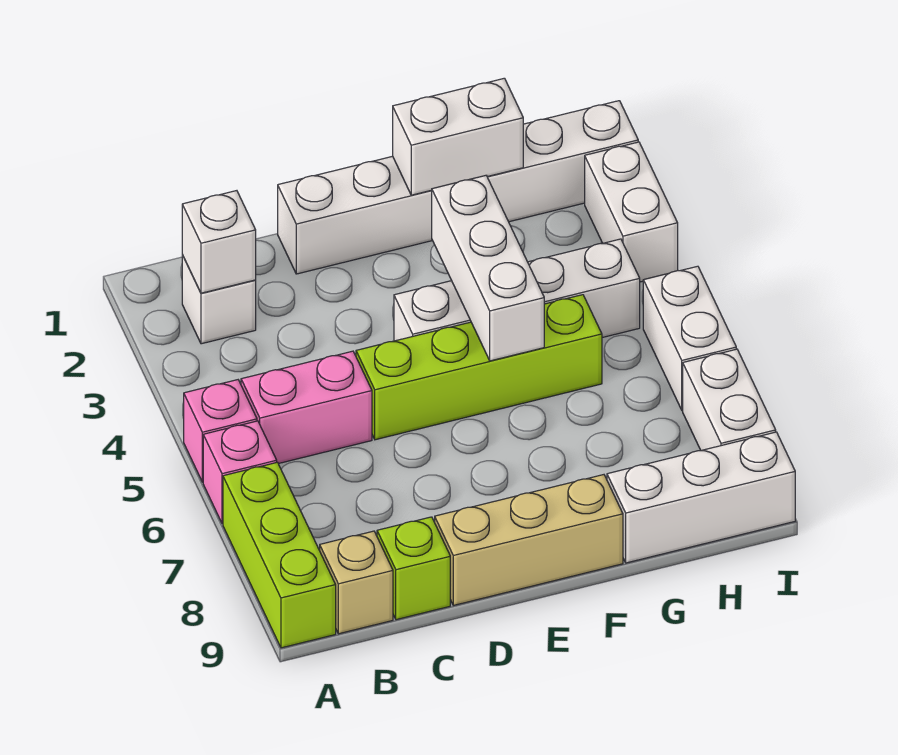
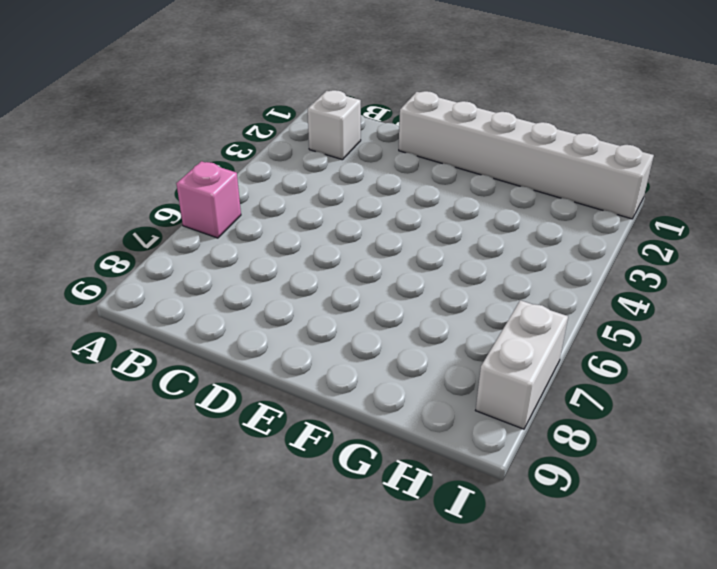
none -> pink 1x1 brick [184,380,257,482]
none -> lime 1x3 brick [223,462,336,648]
none -> pink 1x2 brick [241,351,372,464]

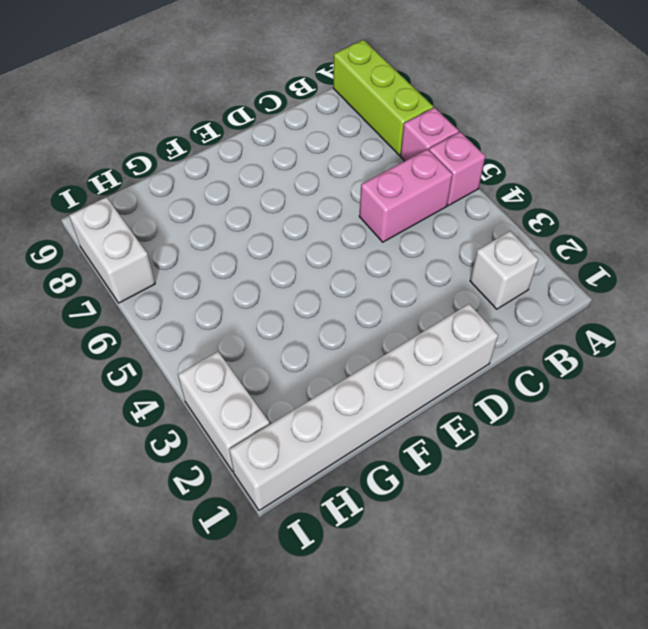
none -> tan 1x1 brick [320,531,393,634]
none -> lime 1x1 brick [377,517,450,620]
none -> lime 1x4 brick [356,295,602,440]

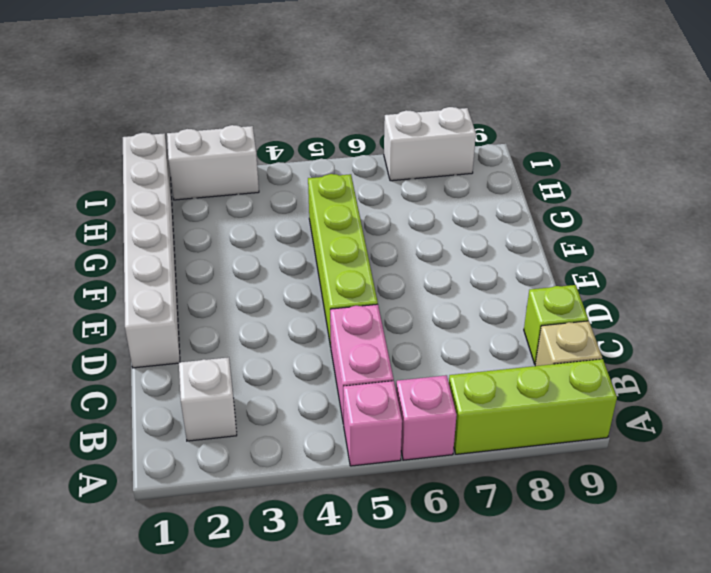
none -> tan 1x3 brick [435,475,623,605]
none -> white 1x4 brick [394,239,640,341]
none -> white 1x3 brick [607,432,795,563]

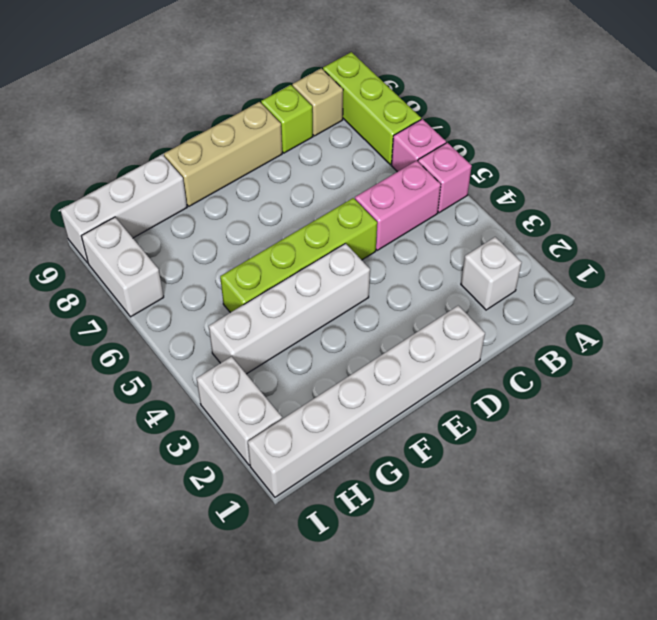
none -> white 1x2 brick [643,266,736,410]
none -> white 1x1 brick [182,191,256,293]
none -> white 1x2 brick [393,78,523,195]

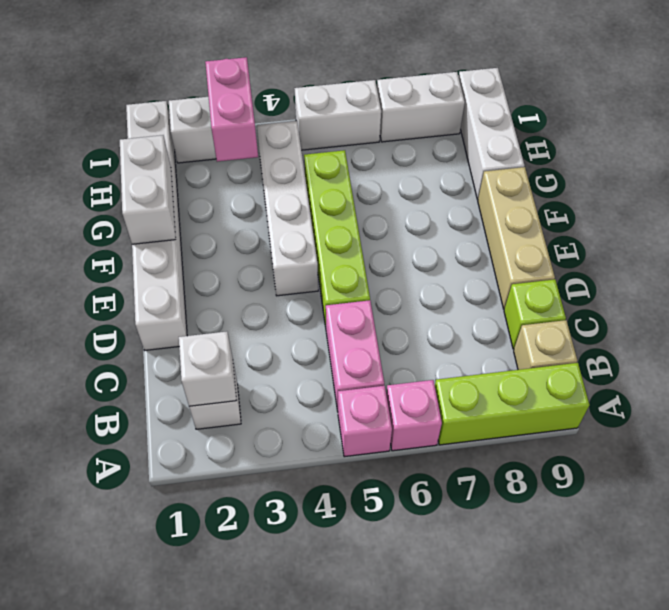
pink 1x2 brick [205,57,258,162] -> none
none -> white 1x3 brick [432,176,544,361]

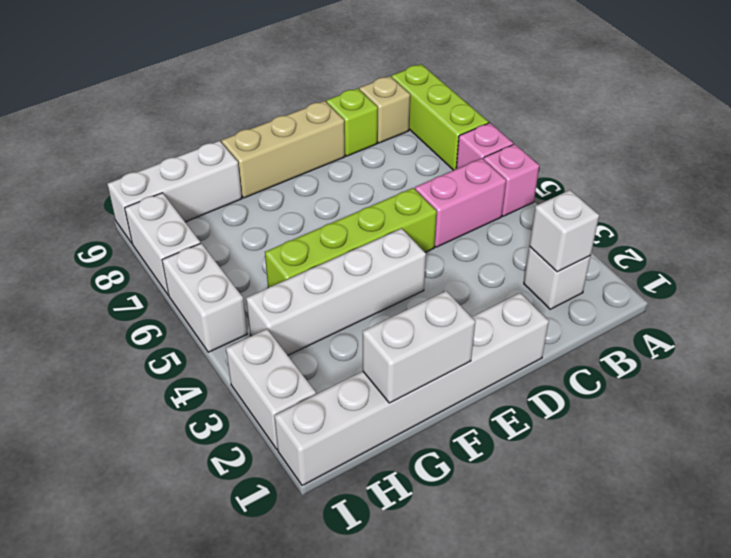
none -> white 1x3 brick [432,176,544,361]

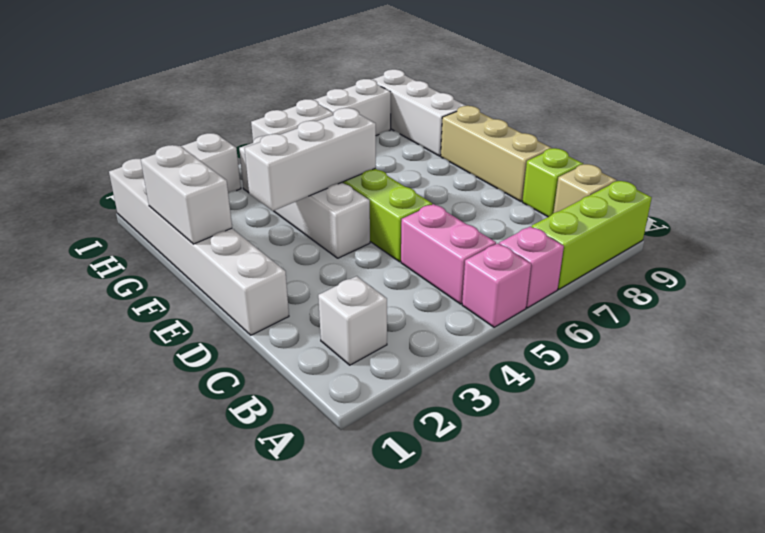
none -> white 1x1 brick [182,191,256,293]

